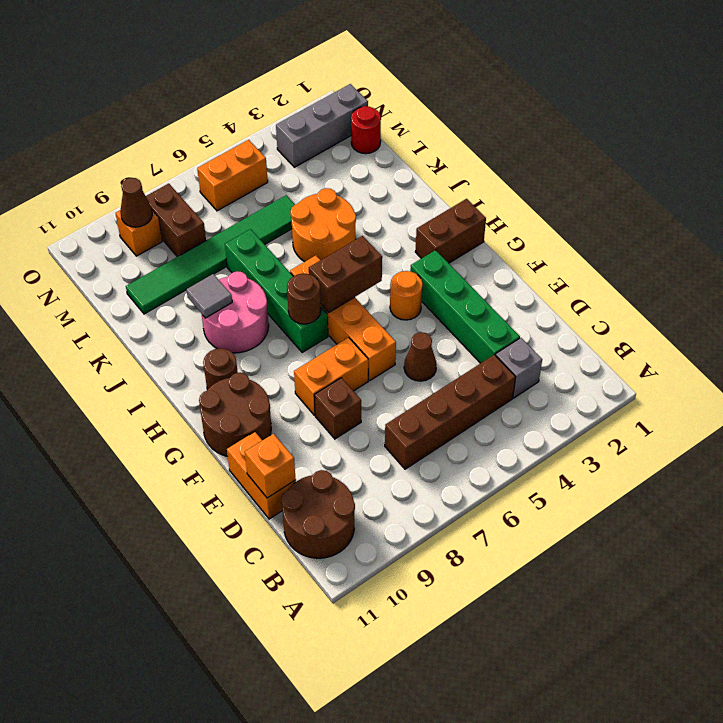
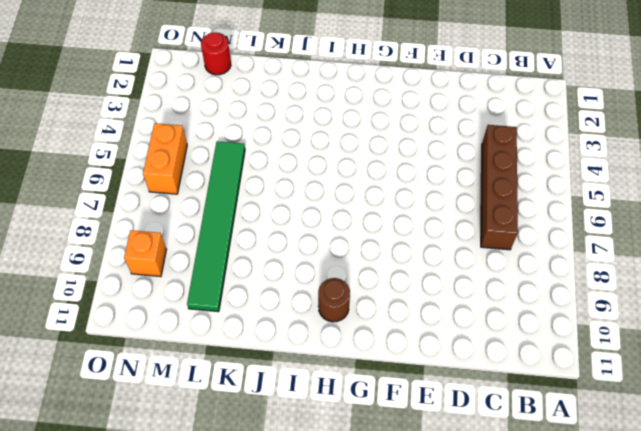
none -> brown 2x2 round brick [281,470,355,558]
none -> grey 1x1 brick [496,338,542,398]
none -> green 1x4 brick [410,250,520,363]

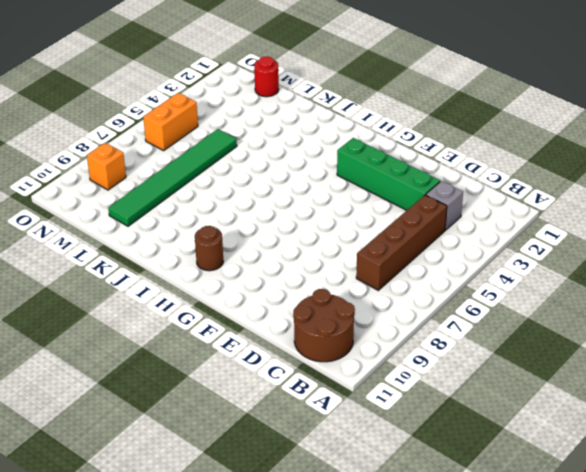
none -> orange 1x2 brick [227,432,296,519]
none -> brown 1x1 cone [404,332,437,381]
none -> brown 1x1 brick [314,378,361,439]

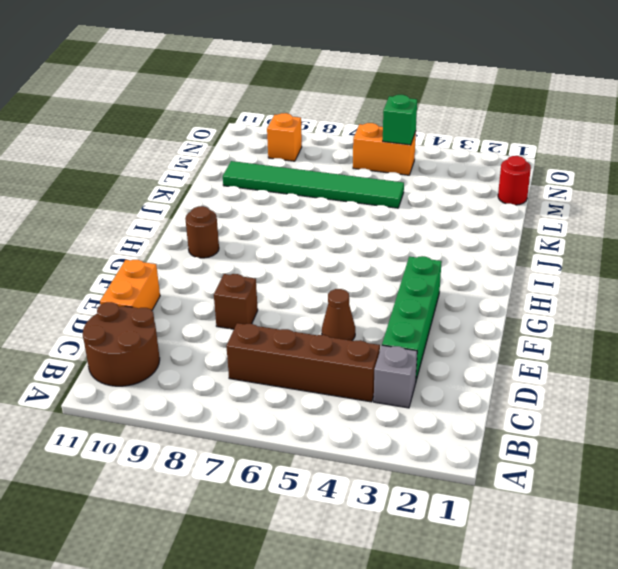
green 1x1 brick [383,95,417,145] -> none
none -> orange 1x4 brick [290,255,396,380]
none -> orange 1x2 brick [294,337,368,415]
none -> brown 2x2 round brick [199,373,271,456]

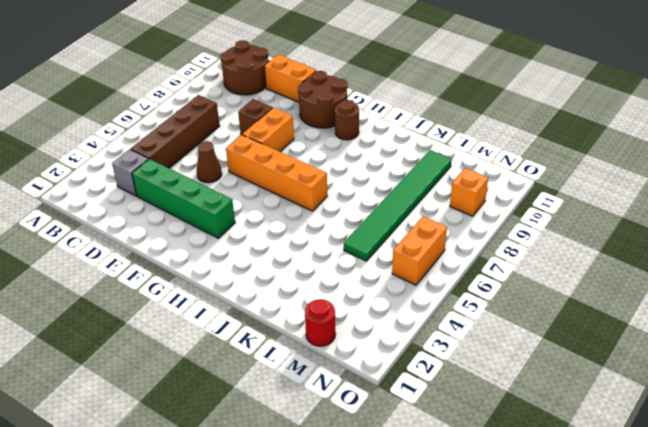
none -> orange 1x1 round brick [390,271,423,320]
none -> brown 1x2 brick [415,199,486,263]
none -> green 1x4 brick [225,229,328,353]

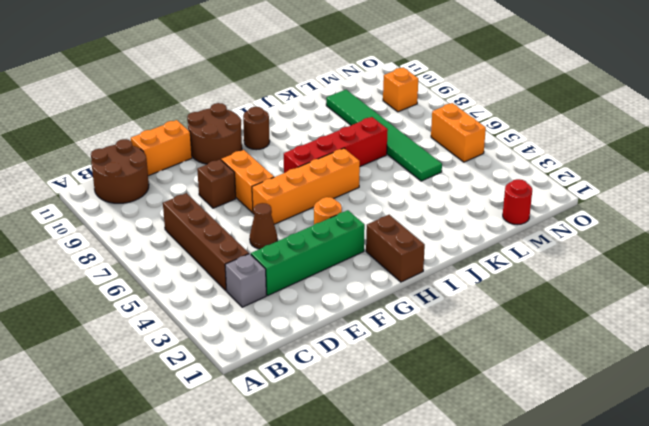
red 1x4 brick [284,117,388,173] -> green 1x4 brick [225,229,328,353]
none -> pink 2x2 round brick [202,271,269,353]
none -> orange 2x2 round brick [291,188,356,262]
none -> brown 1x2 brick [146,183,206,257]

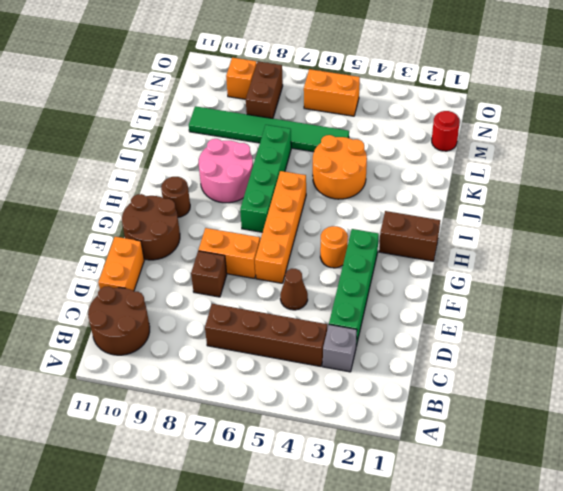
none -> grey 1x3 brick [276,84,368,167]
none -> orange 1x1 brick [245,434,296,498]
none -> brown 1x2 brick [309,236,382,312]

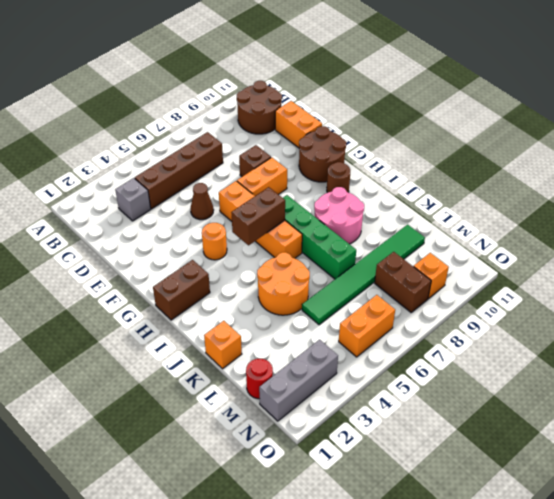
orange 1x1 brick [204,321,242,369] -> orange 1x1 brick moved to [245,434,296,498]
none -> green 1x4 brick [410,250,520,363]
none -> brown 1x1 round brick [287,273,321,324]
none -> grey 1x1 tile [186,274,232,318]

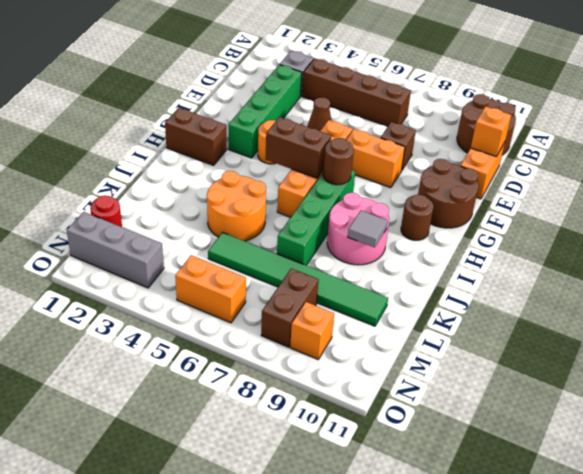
none -> brown 1x1 cone [120,178,152,227]

